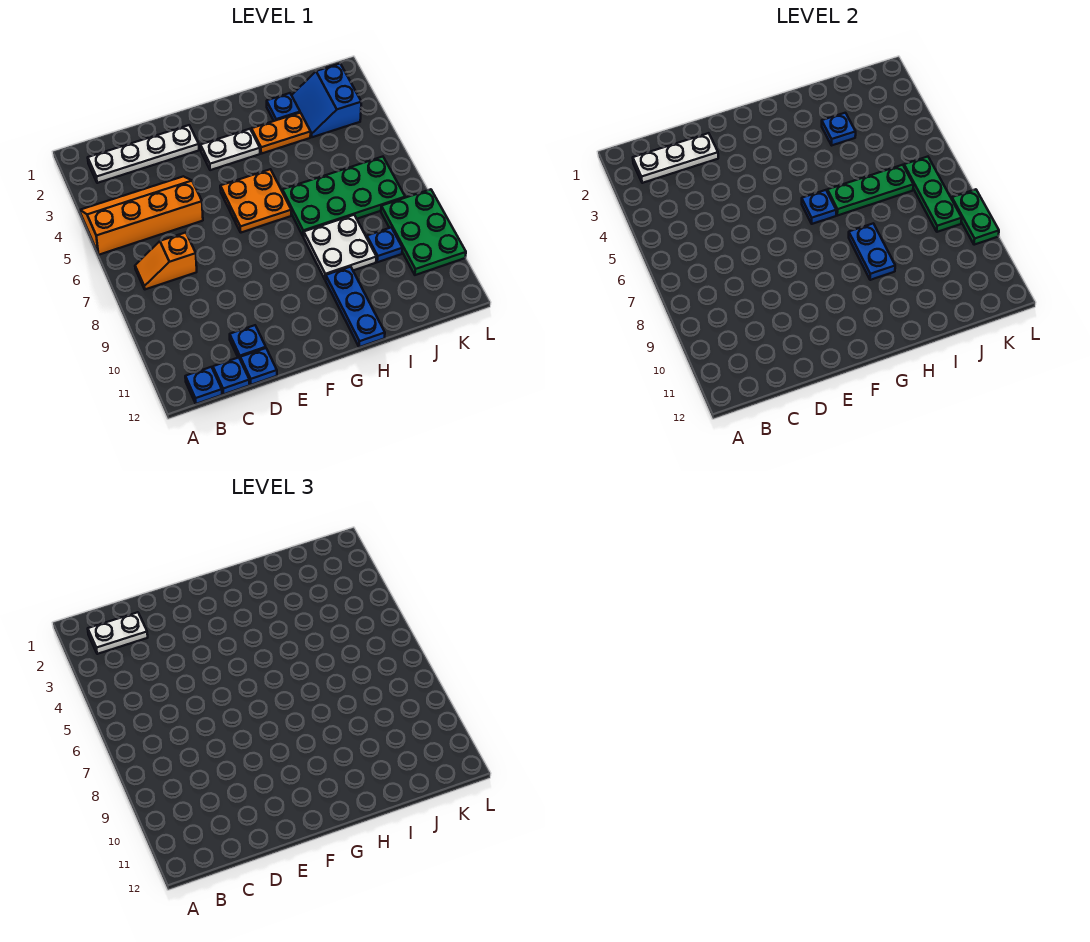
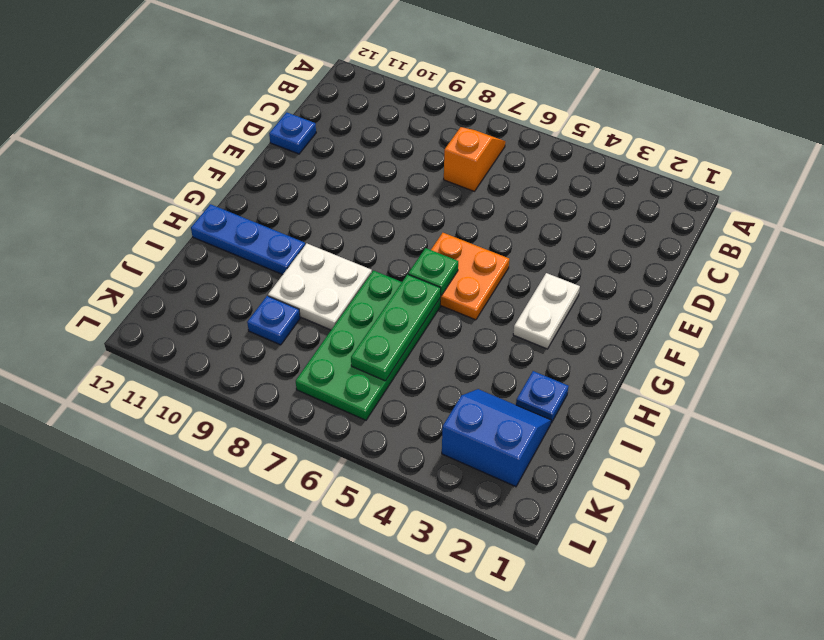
green 1x1 plate [408,248,458,296] -> blue 1x1 plate [802,190,836,224]
none -> orange 2x4 slope [80,176,203,255]
none -> white 1x4 plate [88,125,199,183]
none -> blue 1x1 plate [185,367,222,404]

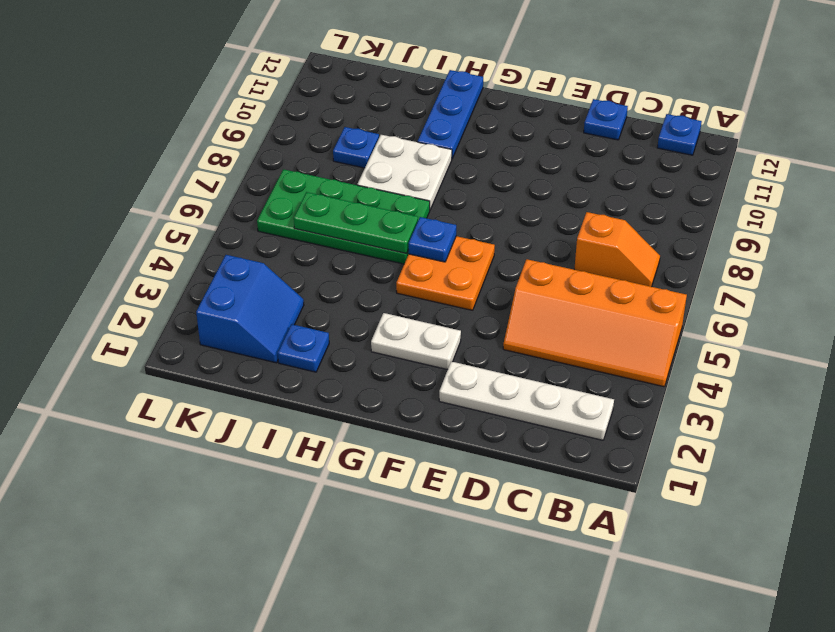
none -> blue 1x1 plate [213,357,250,394]
none -> blue 1x1 plate [230,325,266,358]
none -> orange 1x2 plate [251,113,311,154]

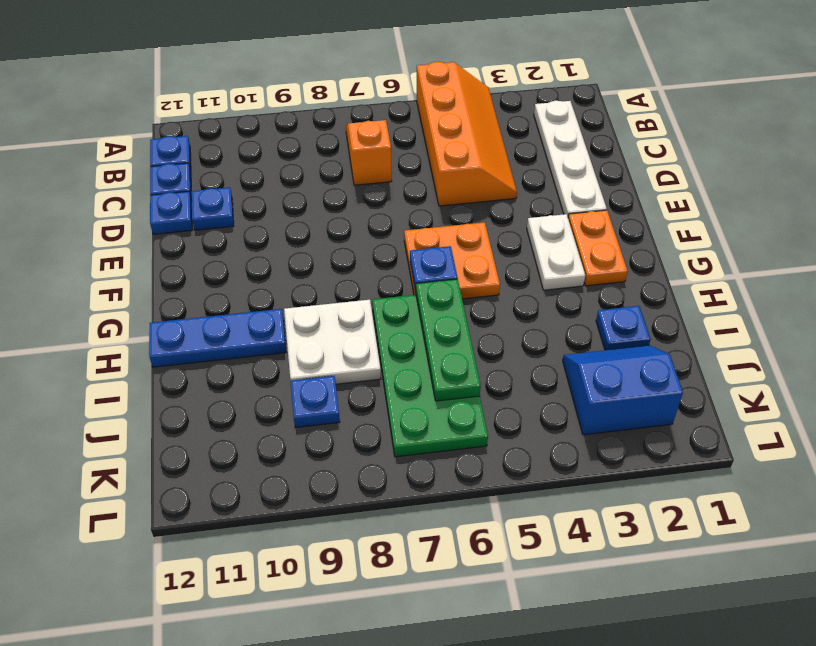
orange 1x2 plate [568,210,628,286] -> orange 1x2 plate moved to [251,113,311,154]
none -> green 2x3 plate [381,189,466,275]
none -> white 1x3 plate [633,133,718,183]
none -> blue 1x2 plate [849,223,895,280]

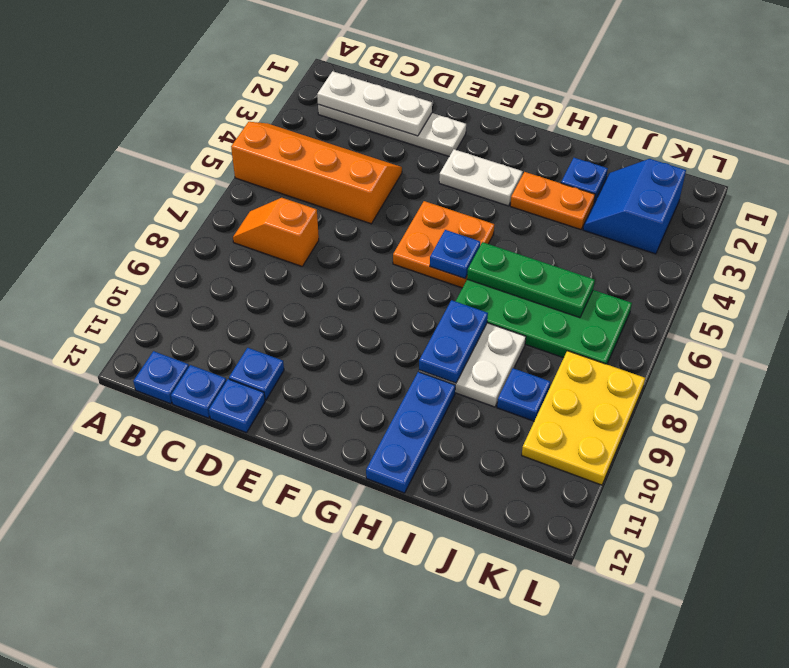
yellow 2x3 plate [522,351,645,485] -> green 2x3 plate [381,189,466,275]
none -> blue 1x1 plate [822,113,856,145]
none -> green 1x3 plate [904,157,962,232]
none -> green 1x2 plate [952,189,999,245]

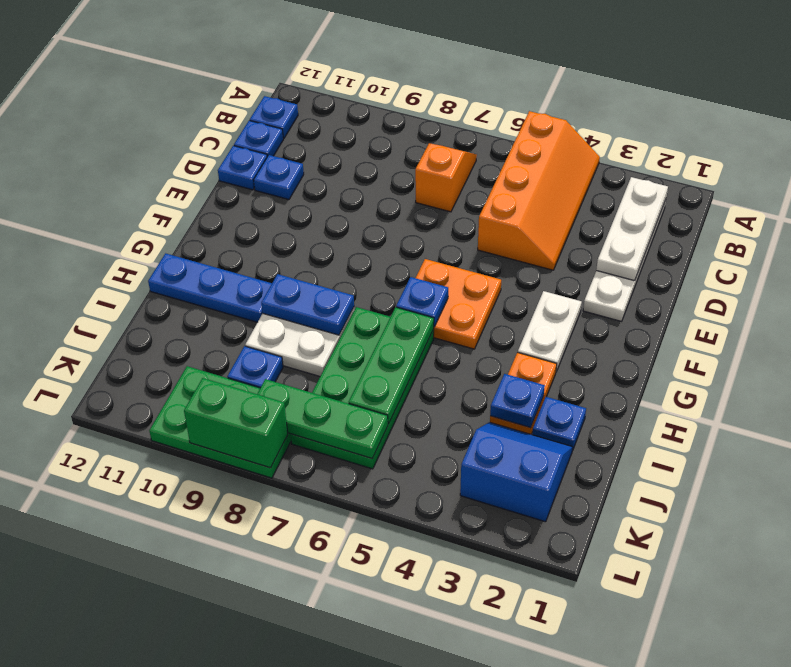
green 1x2 brick [184,378,288,468] -> green 1x2 plate [952,189,999,245]
none -> white 1x2 plate [88,612,148,654]

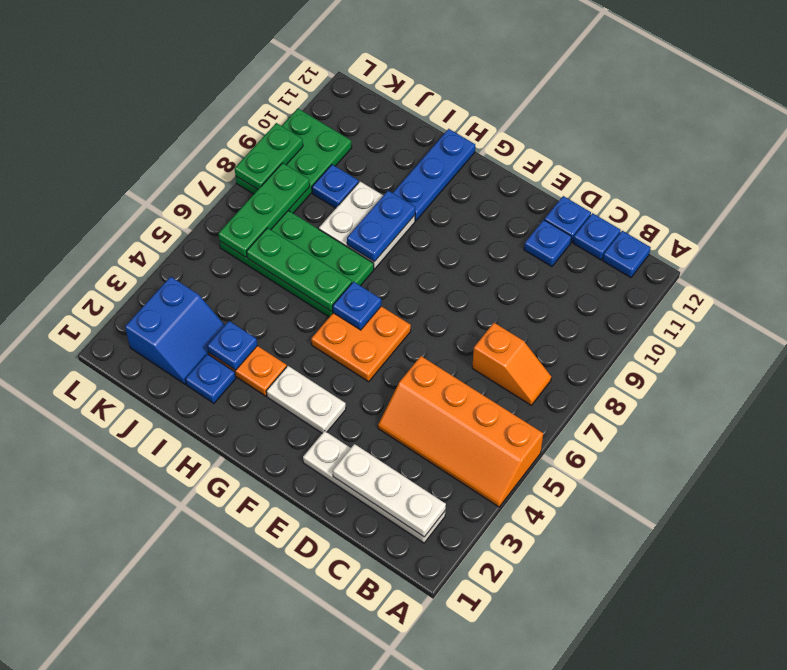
none -> white 1x2 plate [88,612,148,654]

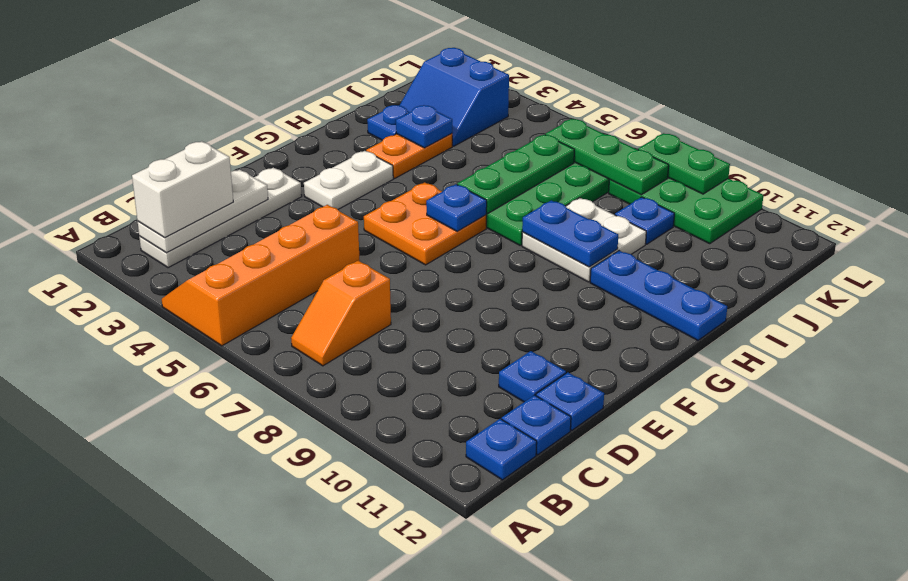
white 1x2 brick [132,141,233,238] -> white 1x2 plate [88,612,148,654]

